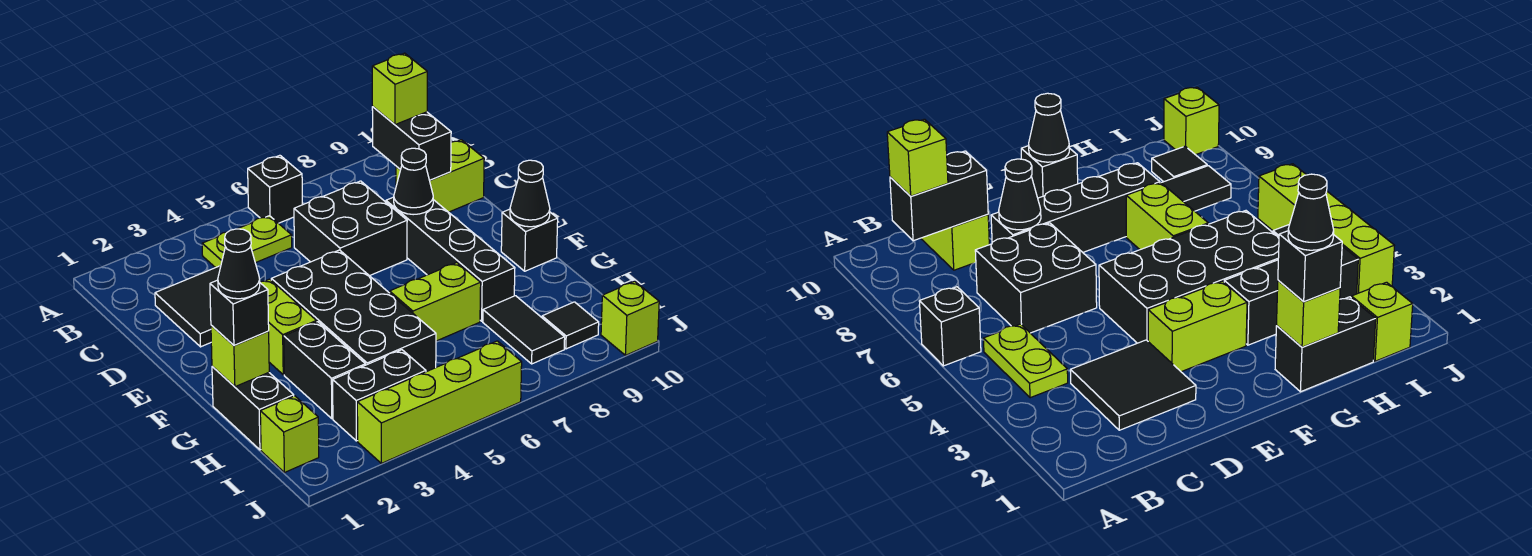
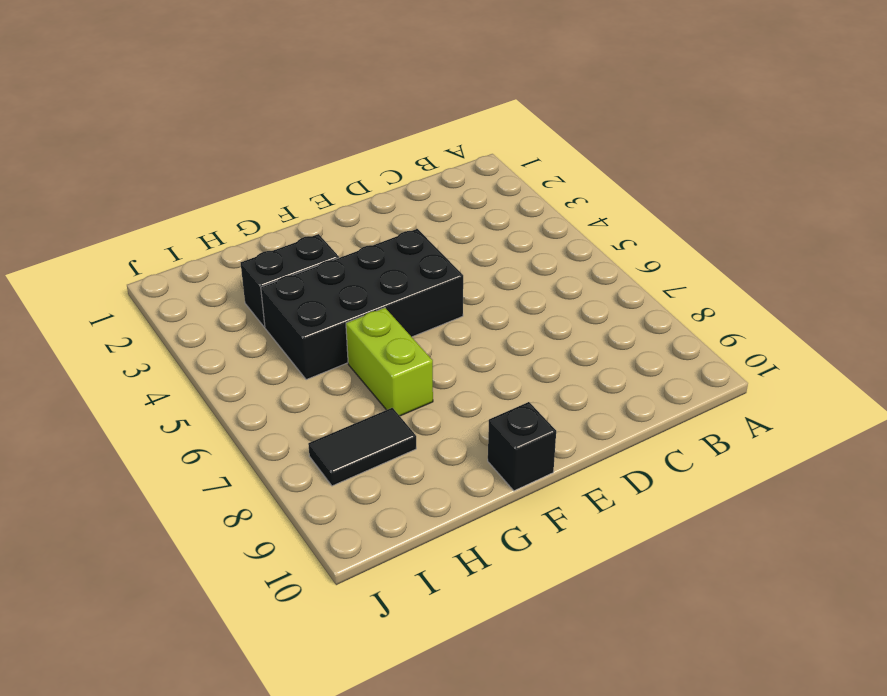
none -> black 1x1 brick [248,155,302,223]
none -> lime 1x2 plate [202,216,292,268]
none -> black 2x2 tile [155,266,221,347]

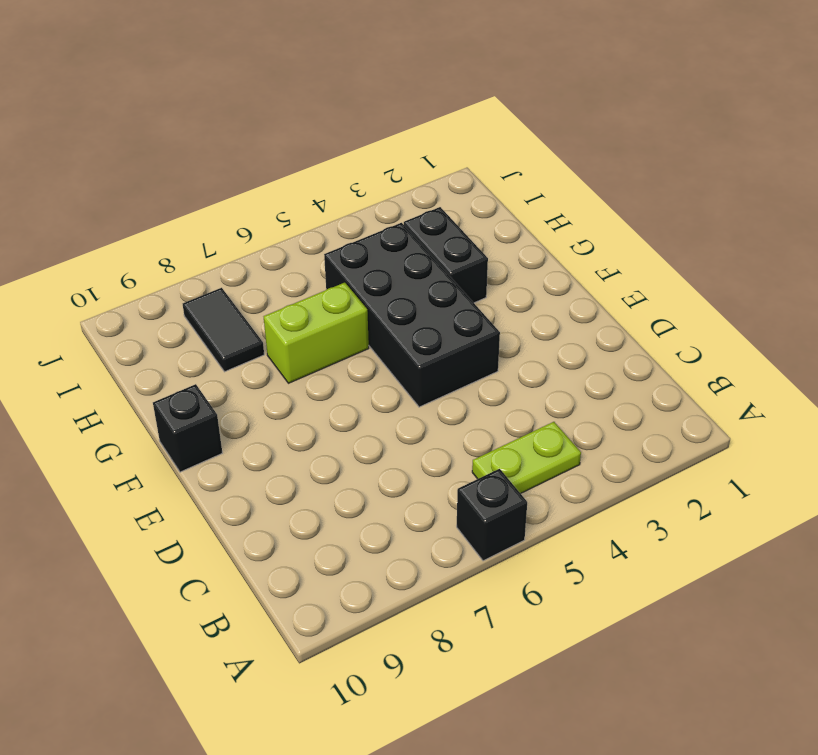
none -> black 2x2 tile [155,266,221,347]
none -> black 2x2 brick [294,181,407,276]
none -> lime 1x2 brick [396,140,484,212]

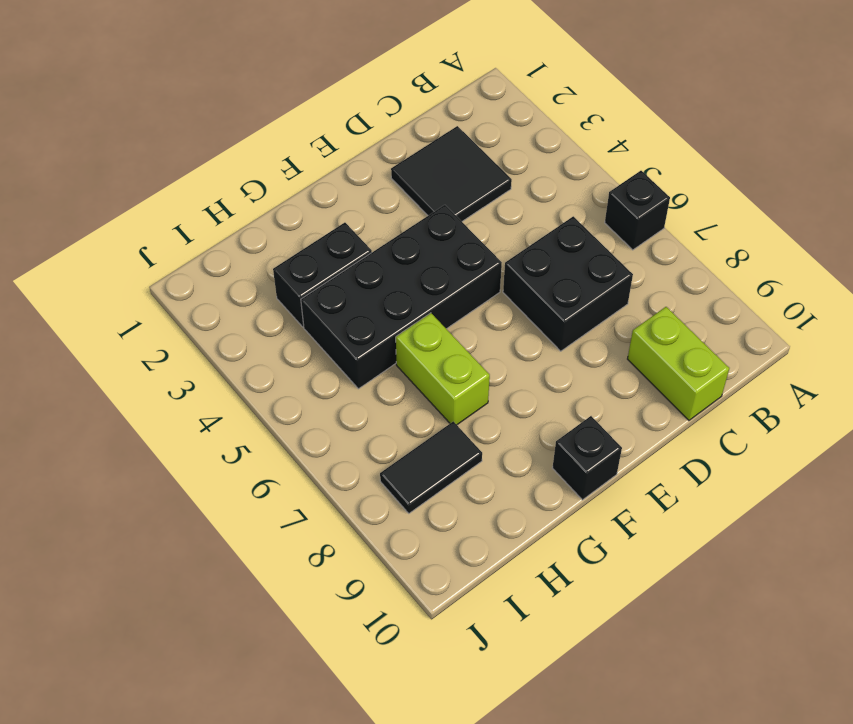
none -> lime 1x2 plate [202,216,292,268]
none -> black 1x4 brick [386,197,515,321]
none -> lime 1x2 brick [260,279,316,375]

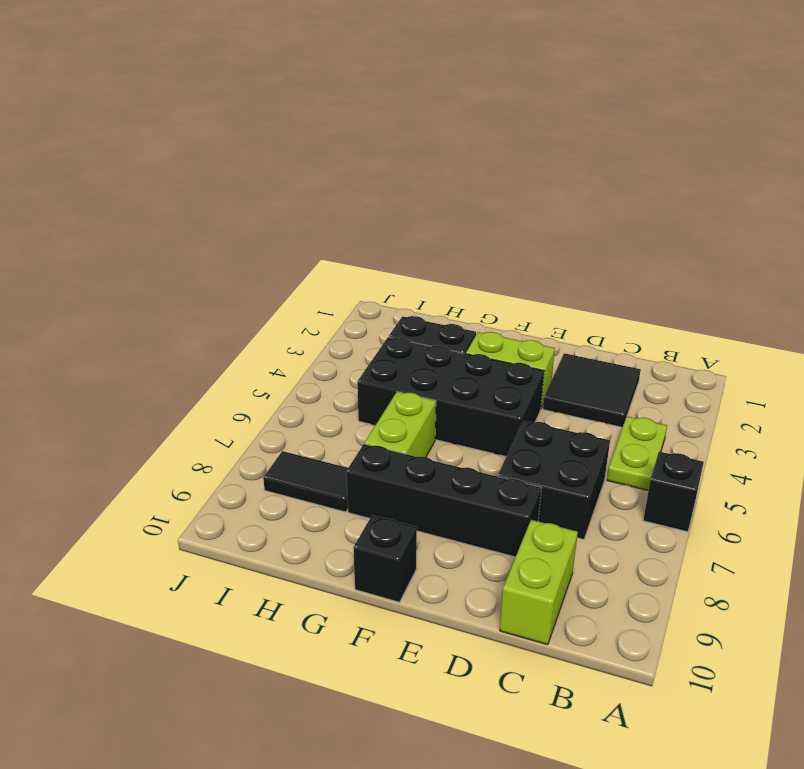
none -> black 1x2 brick [212,367,294,450]
none -> lime 1x1 brick [260,396,319,473]
none -> black 1x2 brick [333,350,426,441]

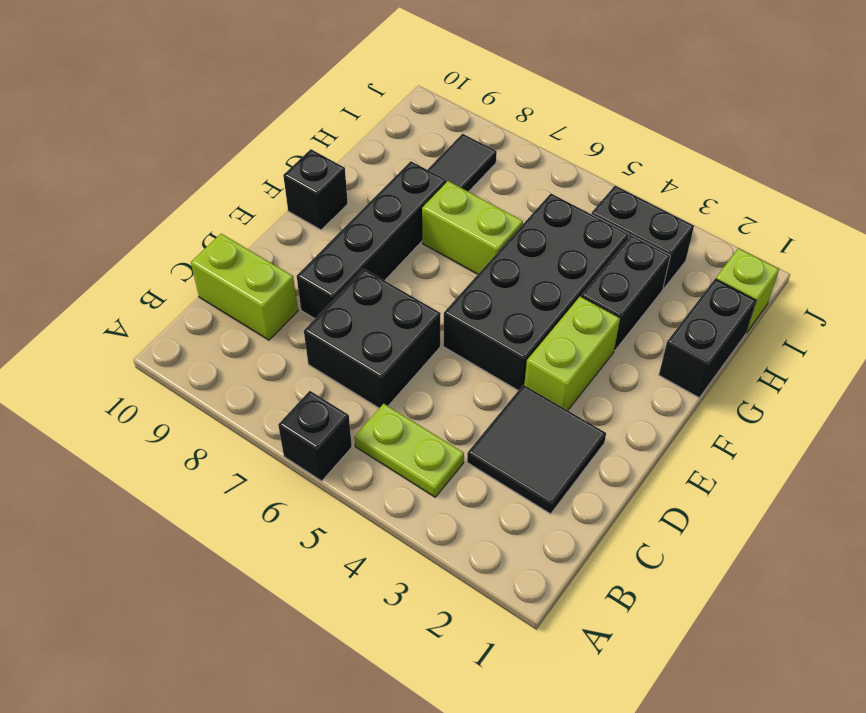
none -> black 1x1 tile [542,302,599,349]
none -> lime 1x4 brick [357,341,522,463]
none -> lime 1x1 brick [601,281,659,355]

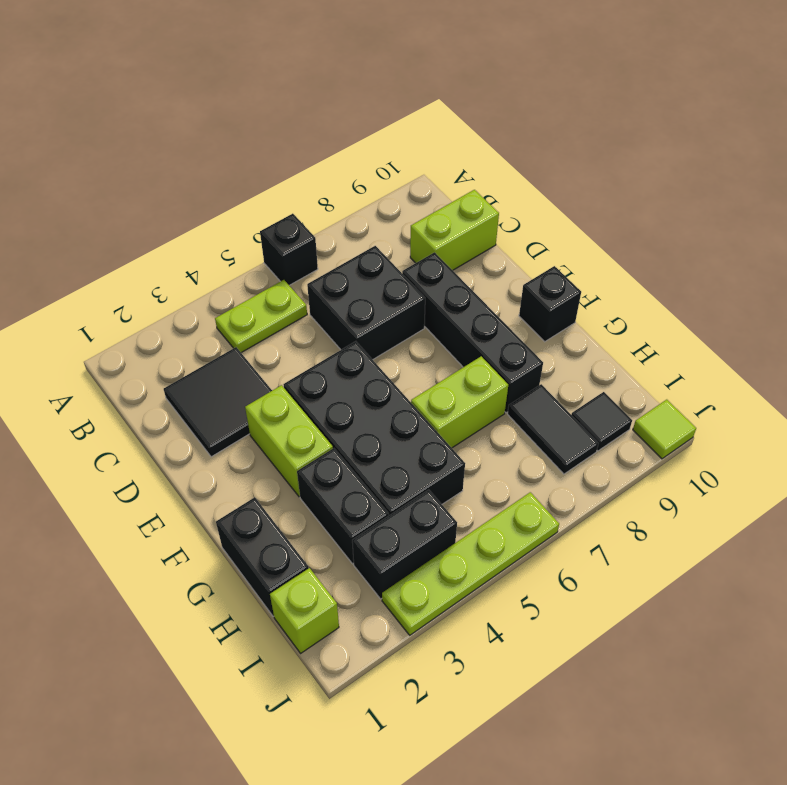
lime 1x4 plate [382,492,559,635] -> lime 1x4 brick [357,341,522,463]
lime 1x1 tile [633,400,696,459] -> lime 1x1 brick [601,281,659,355]
none -> black 1x2 brick [372,107,451,180]
none -> black 1x1 cone [394,148,433,215]
none -> black 1x1 cone [510,160,550,227]

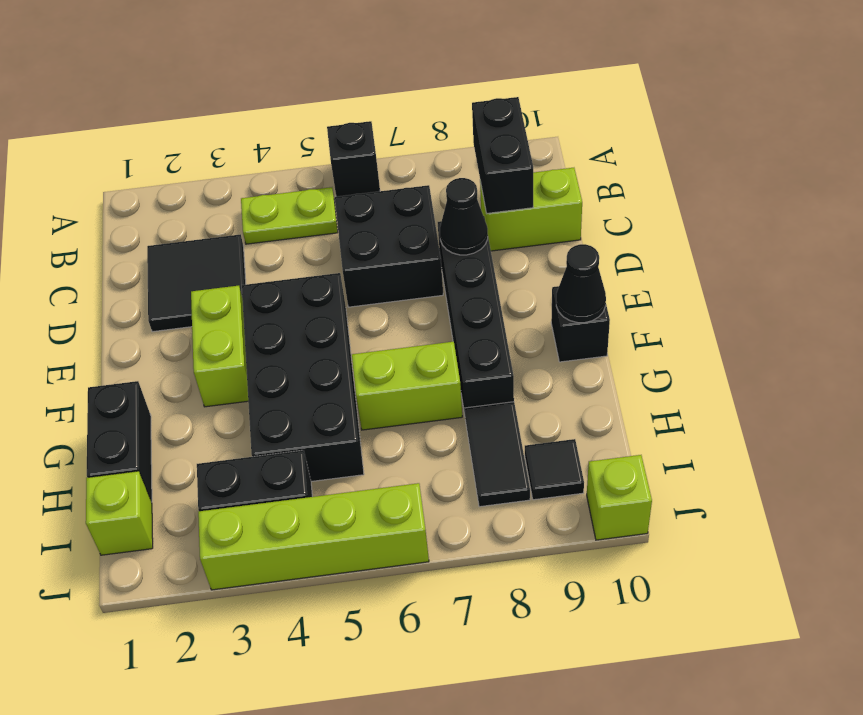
none -> black 1x2 brick [284,322,365,418]
none -> lime 1x1 brick [211,325,269,387]
none -> lime 1x1 brick [372,53,427,125]

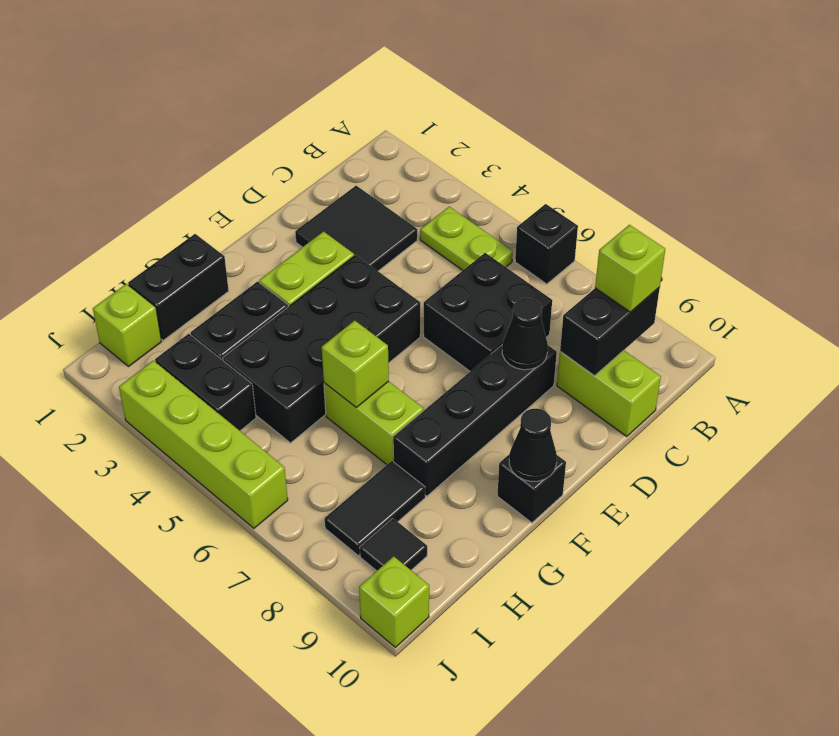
lime 1x1 brick [322,320,389,407] -> lime 1x1 brick moved to [211,325,269,387]
none -> black 1x1 brick [210,280,269,346]
none -> black 1x1 cone [218,229,260,299]

